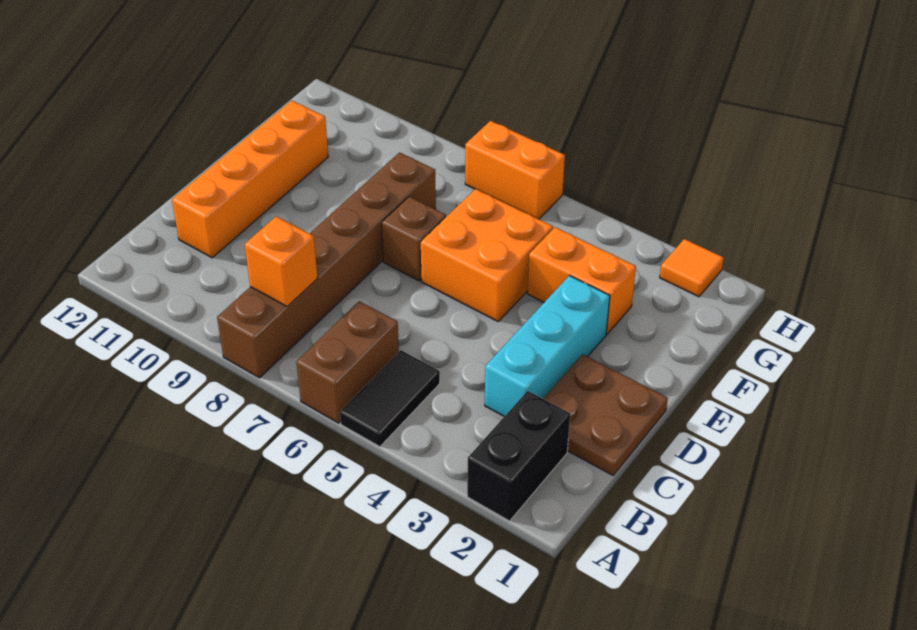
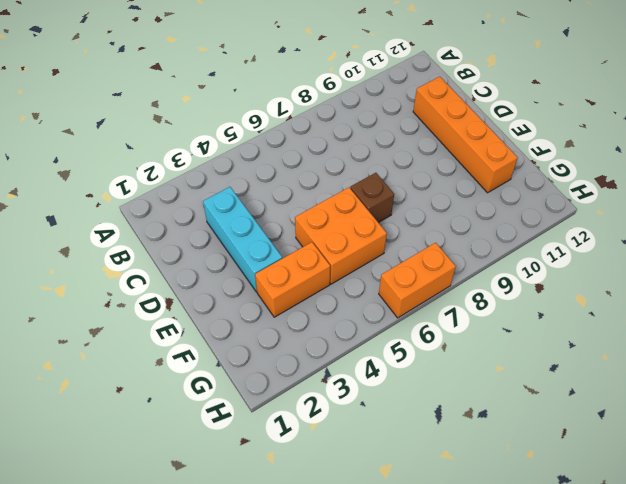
none -> black 1x2 brick [467,391,570,521]
none -> black 1x2 tile [340,350,440,447]
none -> brown 1x2 brick [296,301,399,423]

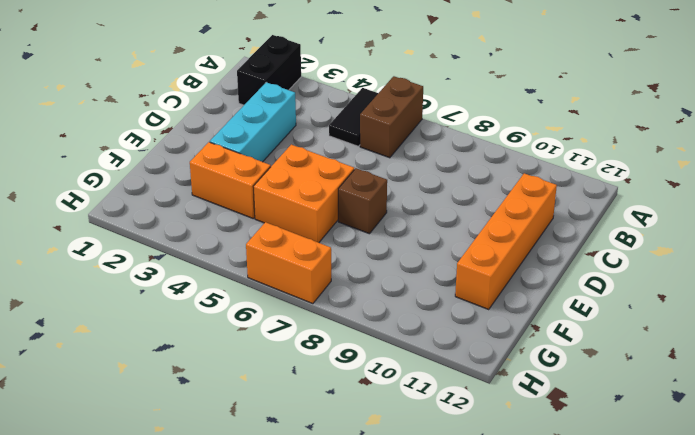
none -> brown 1x6 brick [217,152,436,378]
none -> brown 2x2 plate [543,354,668,475]
none -> orange 1x1 tile [660,239,724,297]

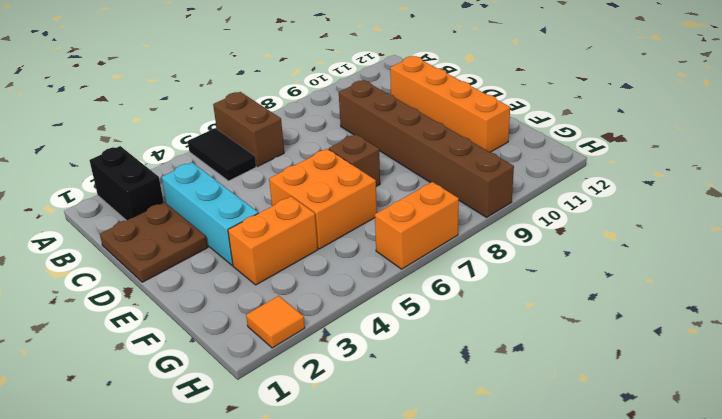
brown 1x6 brick [339,80,514,217] -> brown 1x6 brick moved to [217,152,436,378]
none -> orange 1x1 brick [245,217,318,306]

